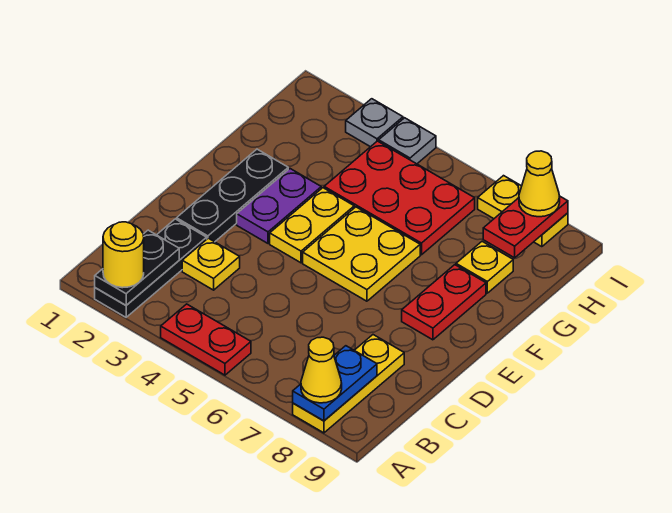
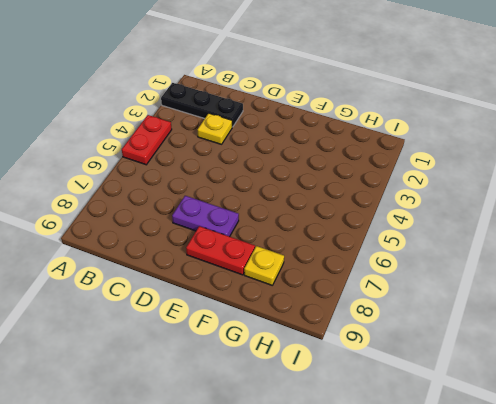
purple 1x2 plate [172,196,239,237] -> purple 1x2 plate moved to [237,169,321,243]
none -> yellow 1x3 plate [293,335,404,433]
none -> black 1x3 plate [177,149,288,242]
none -> yellow 1x2 plate [270,188,354,263]

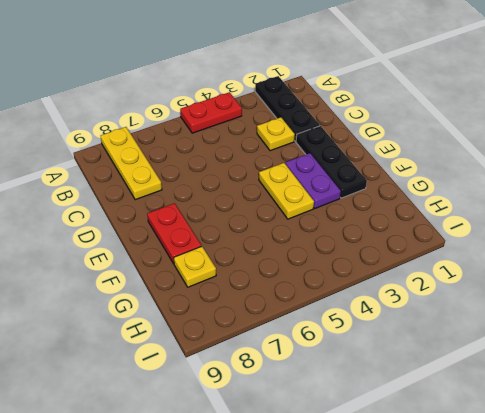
none -> yellow 2x2 plate [303,207,420,301]
none -> red 2x3 plate [324,141,475,255]
none -> grey 1x1 plate [346,99,403,147]

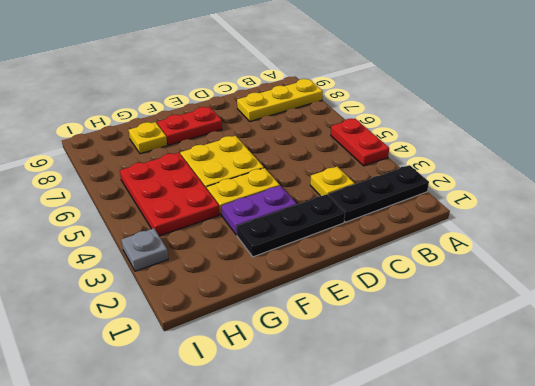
none -> grey 1x1 plate [379,118,436,164]
none -> yellow 1x2 plate [478,176,568,247]
none -> black 1x2 plate [95,230,179,305]

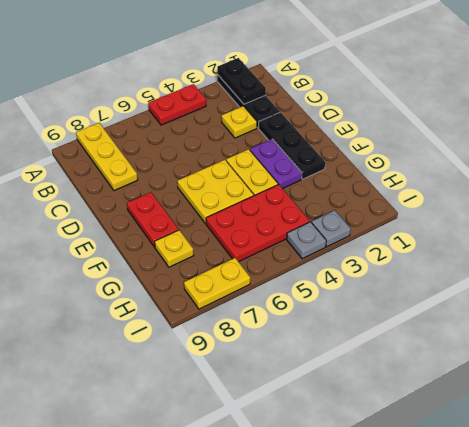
none -> blue 1x2 plate [293,346,377,421]
none -> red 1x2 plate [483,196,568,258]
none -> yellow 1x1 round brick [103,222,144,288]

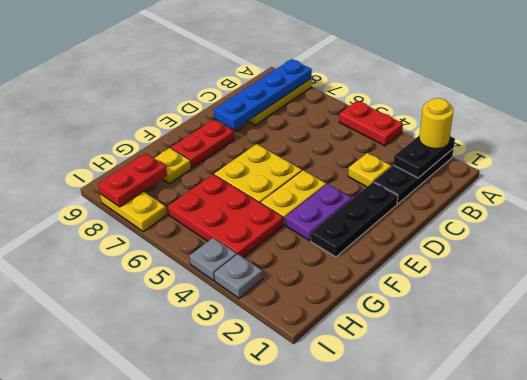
blue 1x4 plate [214,59,312,130] -> blue 1x2 plate [293,346,377,421]
none -> yellow 1x1 cone [301,337,342,403]
none -> yellow 1x1 cone [519,151,560,217]

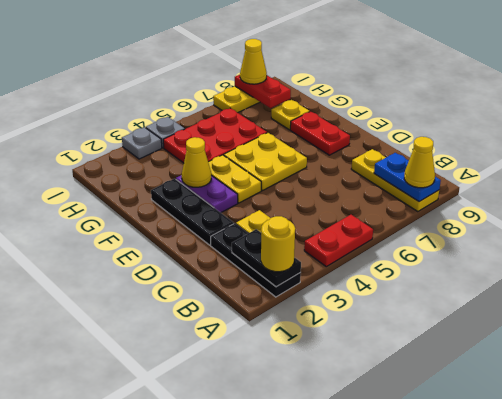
yellow 1x1 cone [182,137,211,187] -> none

